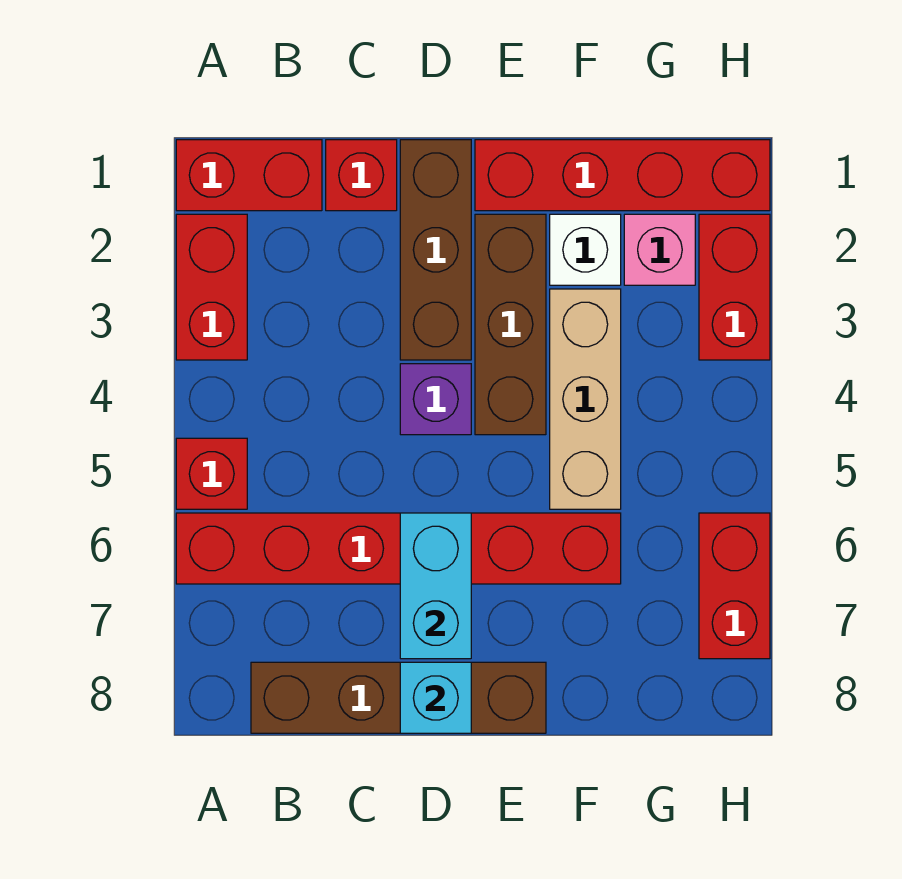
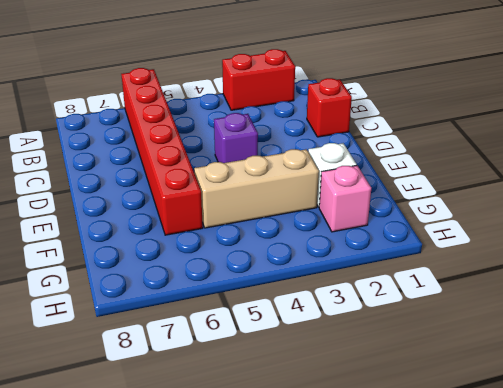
none -> red 1x2 brick [176,140,322,211]
none -> red 1x1 brick [176,438,247,509]
none -> brown 1x4 brick [251,662,546,733]

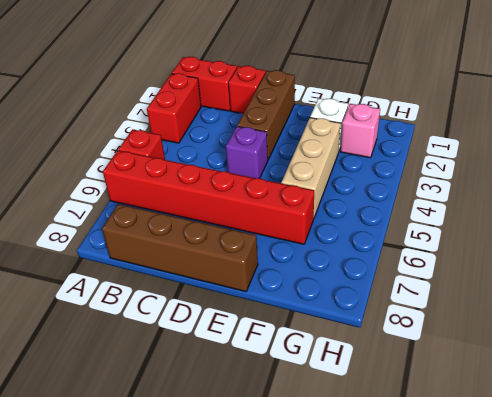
none -> red 1x4 brick [475,140,770,211]
none -> brown 1x3 brick [475,214,546,435]
none -> red 1x2 brick [699,214,770,360]

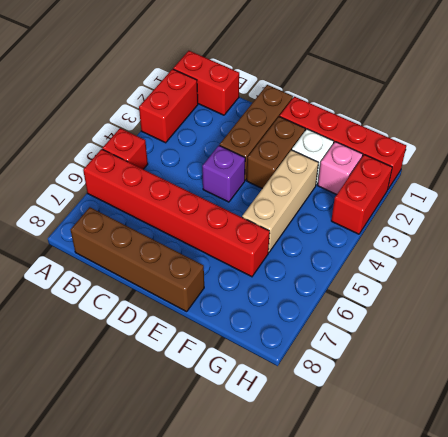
brown 1x2 brick [247,116,305,189] -> brown 1x3 brick [475,214,546,435]
none -> red 1x1 brick [326,140,397,211]
none -> red 1x2 brick [699,513,770,659]
none -> cyan 1x2 brick [400,513,471,659]

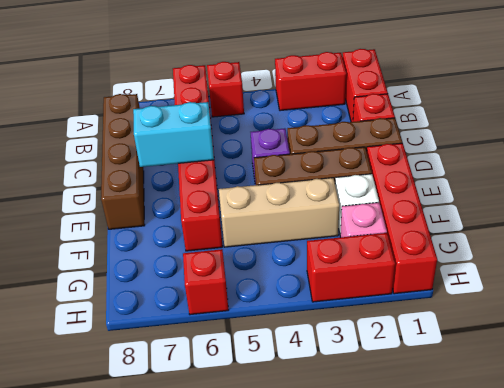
red 1x1 brick [183,249,228,315] -> red 1x2 brick [699,513,770,659]
none -> cyan 1x1 brick [400,662,471,733]

